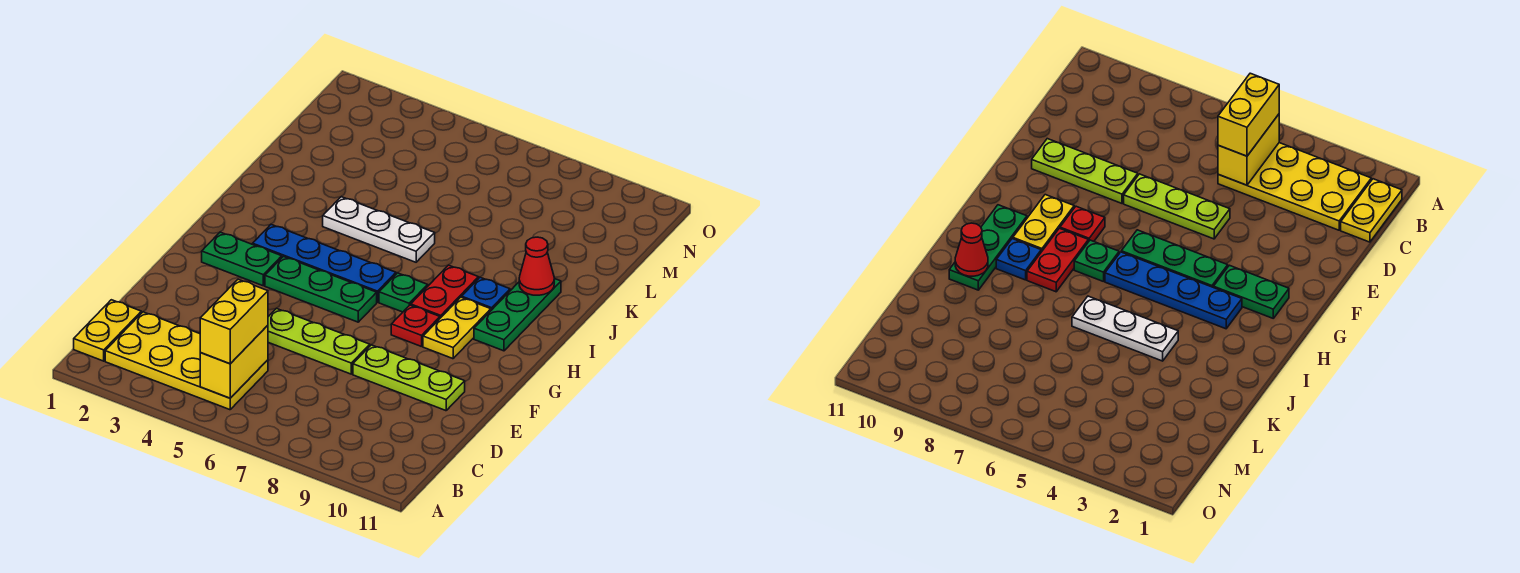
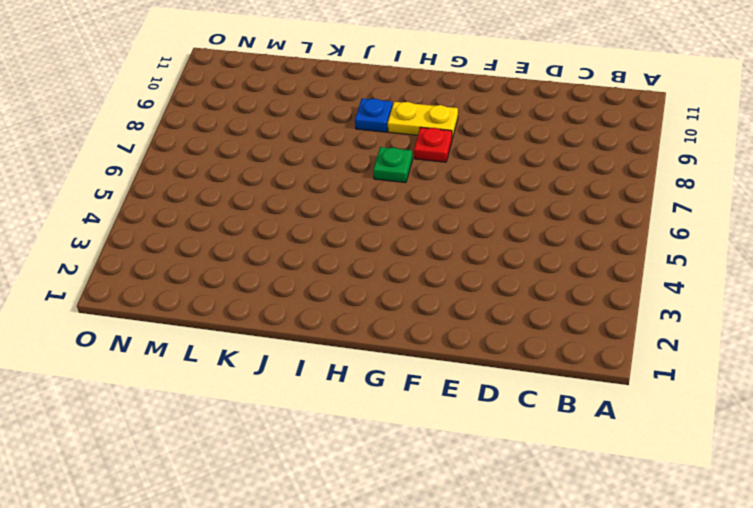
none -> yellow 1x2 plate [74,300,141,361]
none -> yellow 2x4 plate [105,312,268,410]
none -> lime 1x3 plate [268,308,370,374]

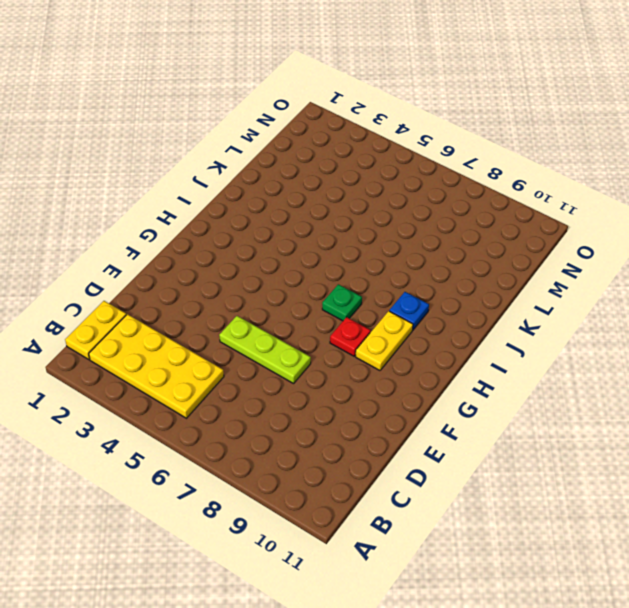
none -> lime 1x3 plate [353,345,465,411]
none -> green 1x2 plate [202,232,282,286]
none -> green 1x3 plate [265,257,377,322]

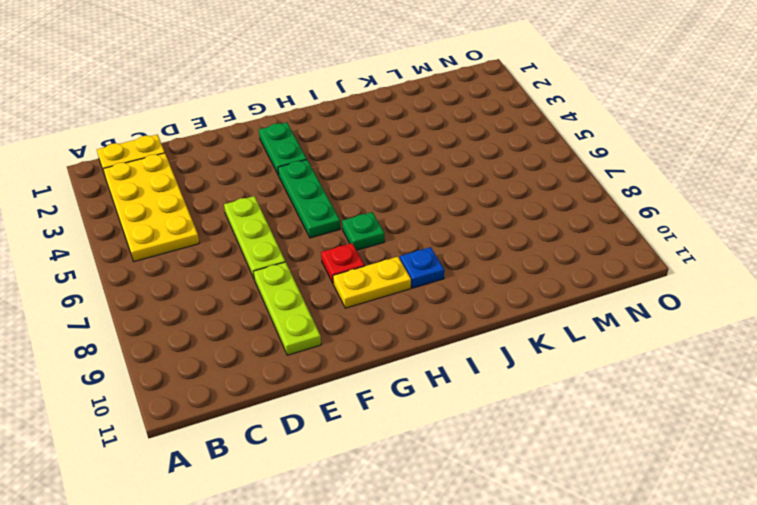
none -> blue 1x4 plate [253,225,396,302]
none -> red 1x2 plate [411,265,479,318]
none -> green 1x3 plate [474,279,561,351]

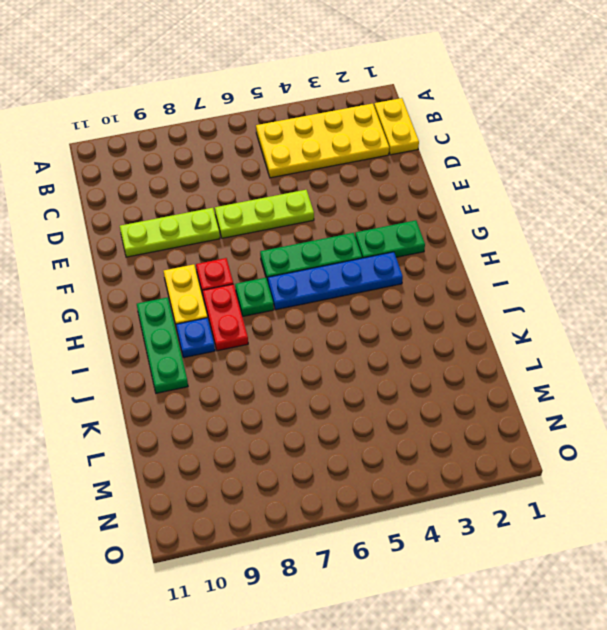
none -> white 1x3 plate [323,197,435,262]
none -> yellow 1x2 brick [200,325,268,398]
none -> red 1x1 cone [519,237,554,295]

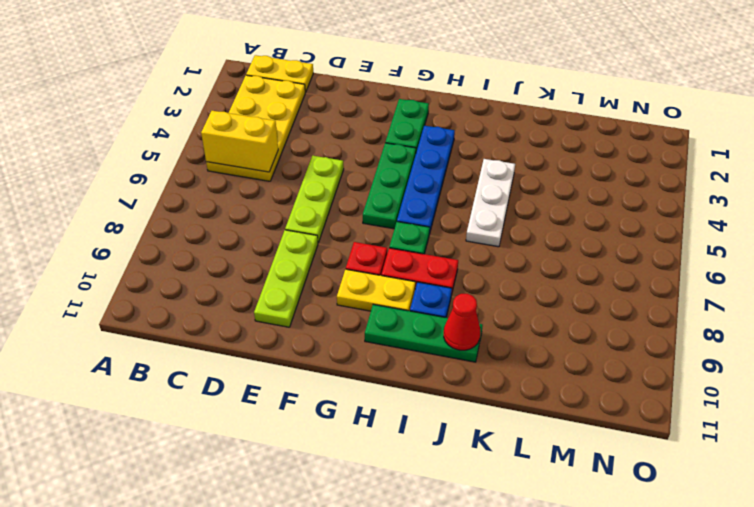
none -> yellow 1x2 brick [200,279,268,364]

